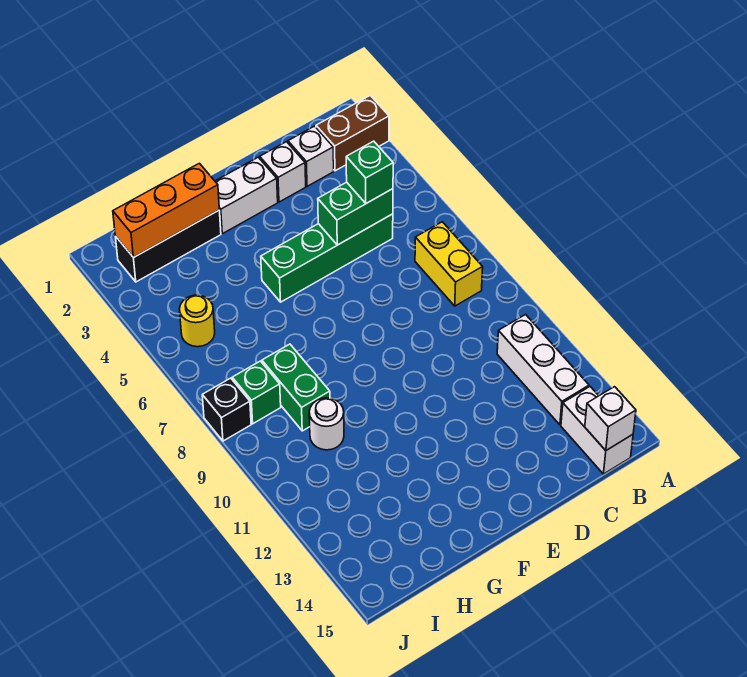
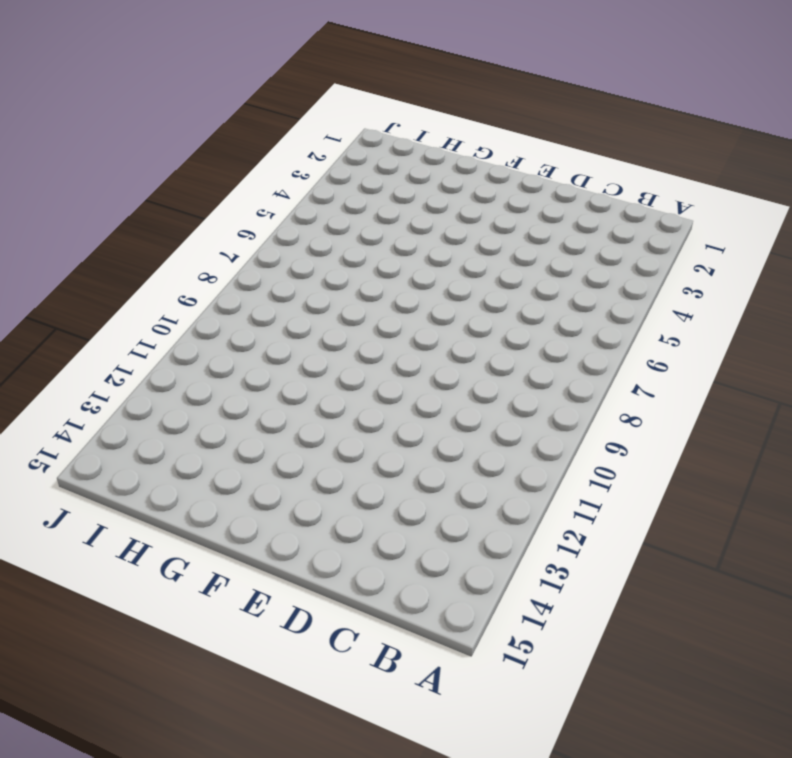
none -> brown 1x2 brick [316,95,389,171]
none -> yellow 1x2 brick [415,222,483,306]
none -> white 1x3 brick [497,315,589,425]

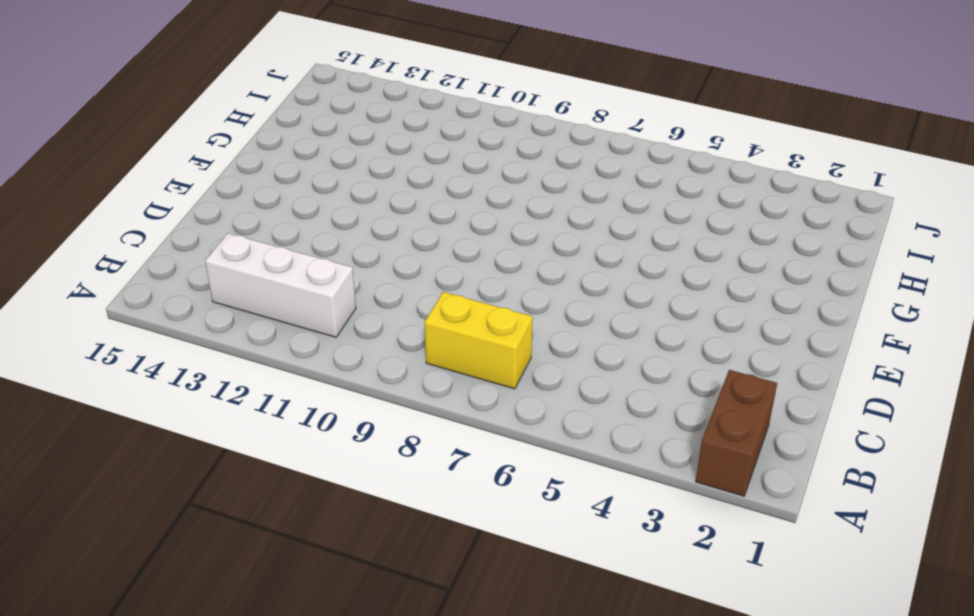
none -> white 1x2 brick [561,387,633,474]
none -> white 1x1 brick [288,126,334,186]
none -> green 1x4 brick [261,214,393,302]

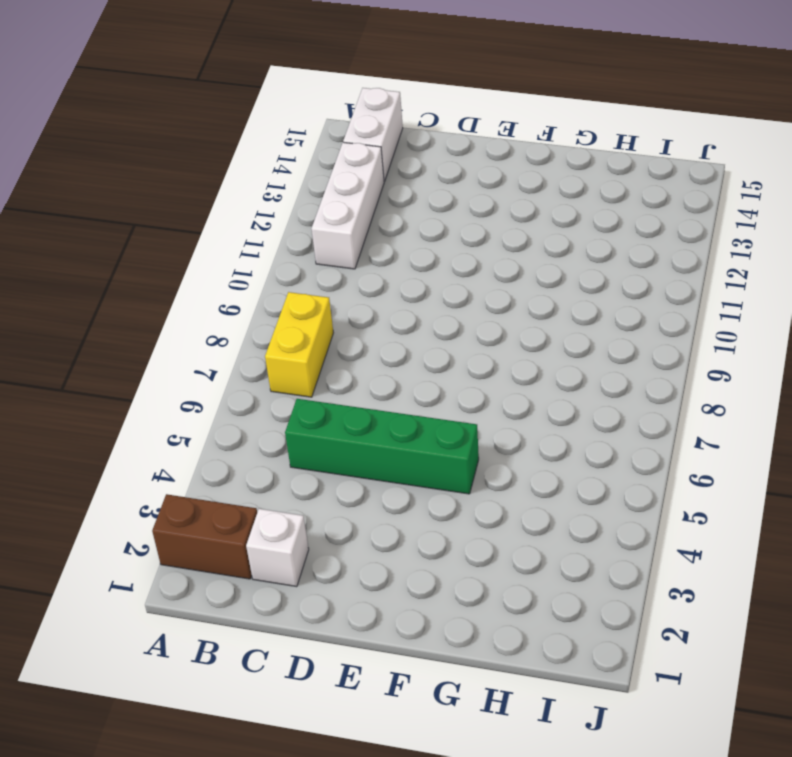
none -> white 1x1 brick [260,142,306,202]
none -> white 1x2 brick [215,157,278,234]
none -> black 1x3 brick [115,210,221,282]

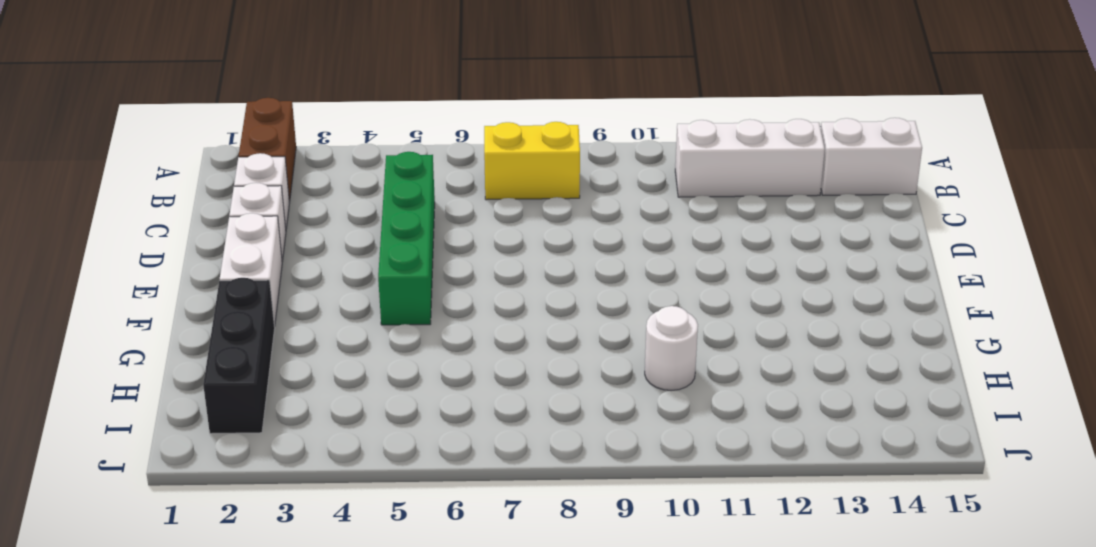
none -> green 1x2 brick [262,344,330,431]
none -> yellow 1x1 round brick [180,295,215,347]
none -> green 1x1 brick [232,361,281,424]

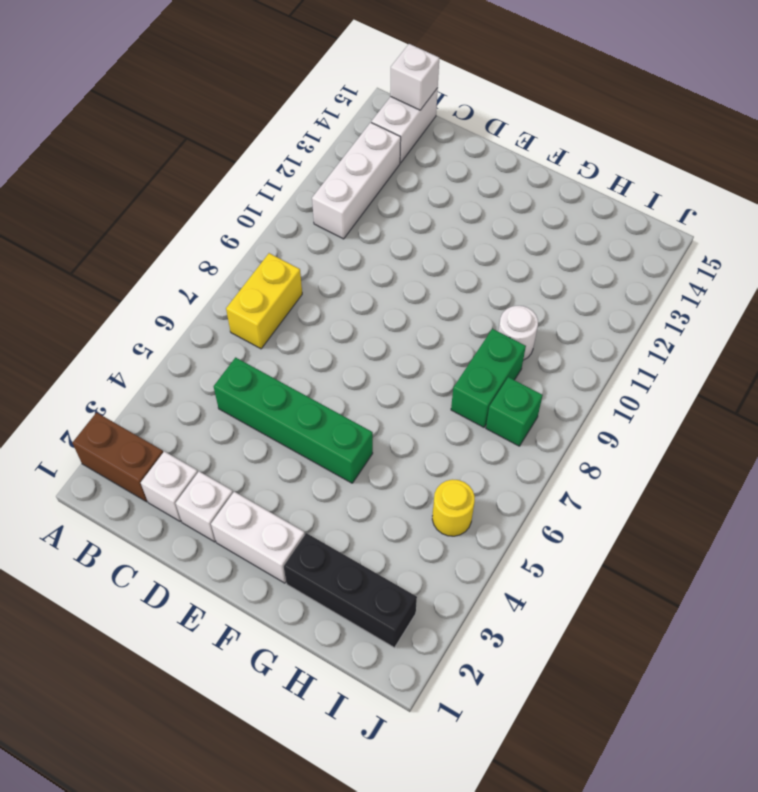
none -> black 1x1 brick [202,378,251,441]
none -> green 1x2 brick [318,182,393,245]
none -> orange 1x3 brick [113,163,219,258]

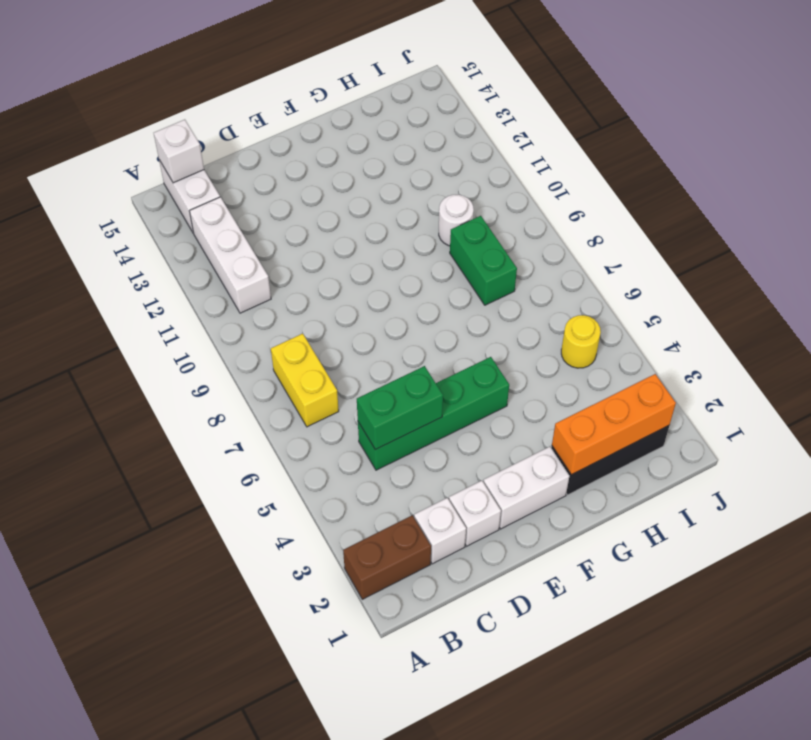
none -> green 1x1 brick [232,361,281,424]
none -> black 1x1 brick [202,378,251,441]
none -> green 1x1 brick [346,141,393,203]

